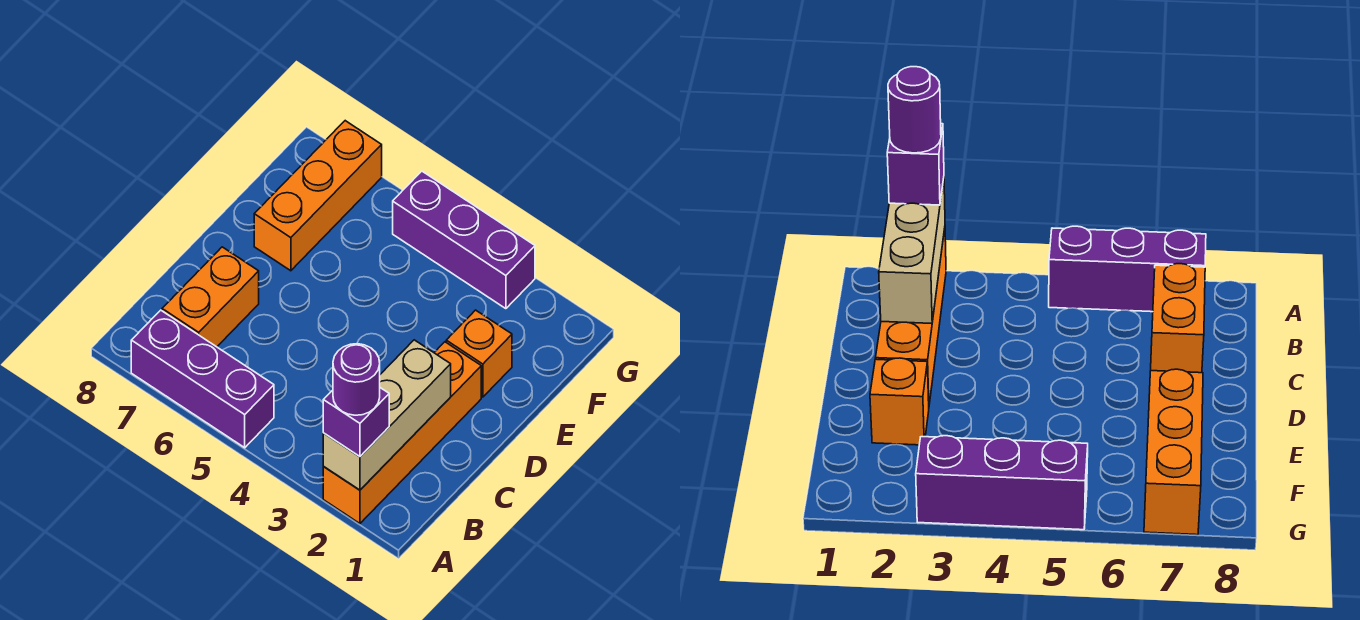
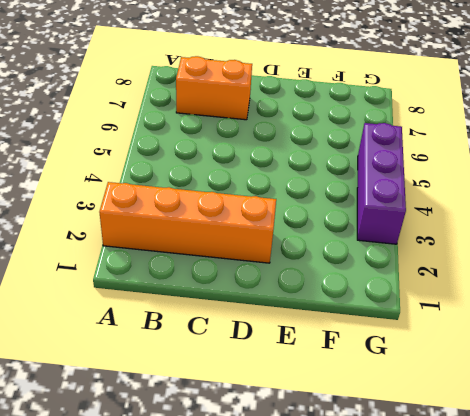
none -> purple 1x3 brick [131,310,274,448]
none -> orange 1x1 brick [446,310,512,397]

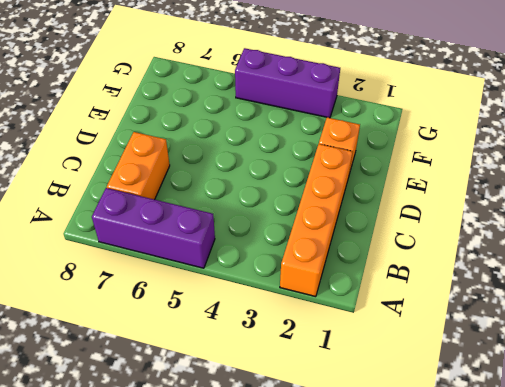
none -> orange 1x3 brick [254,121,382,271]
none -> tan 1x3 brick [323,340,451,490]

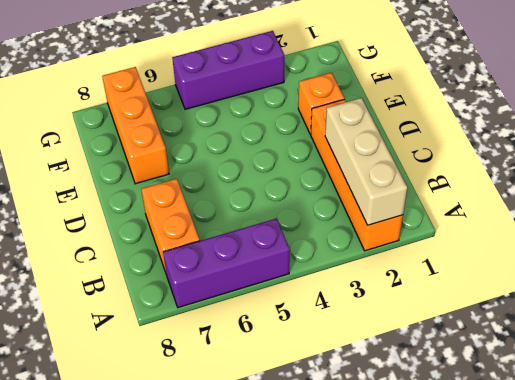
none -> purple 1x1 brick [323,388,389,457]
none -> purple 1x1 round brick [333,344,380,415]

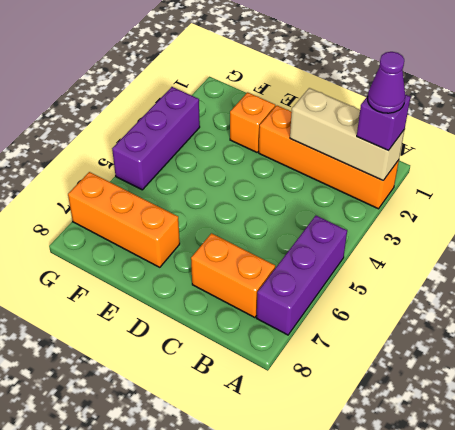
purple 1x1 cone [368,52,405,113] -> purple 1x1 round brick [333,344,380,415]

